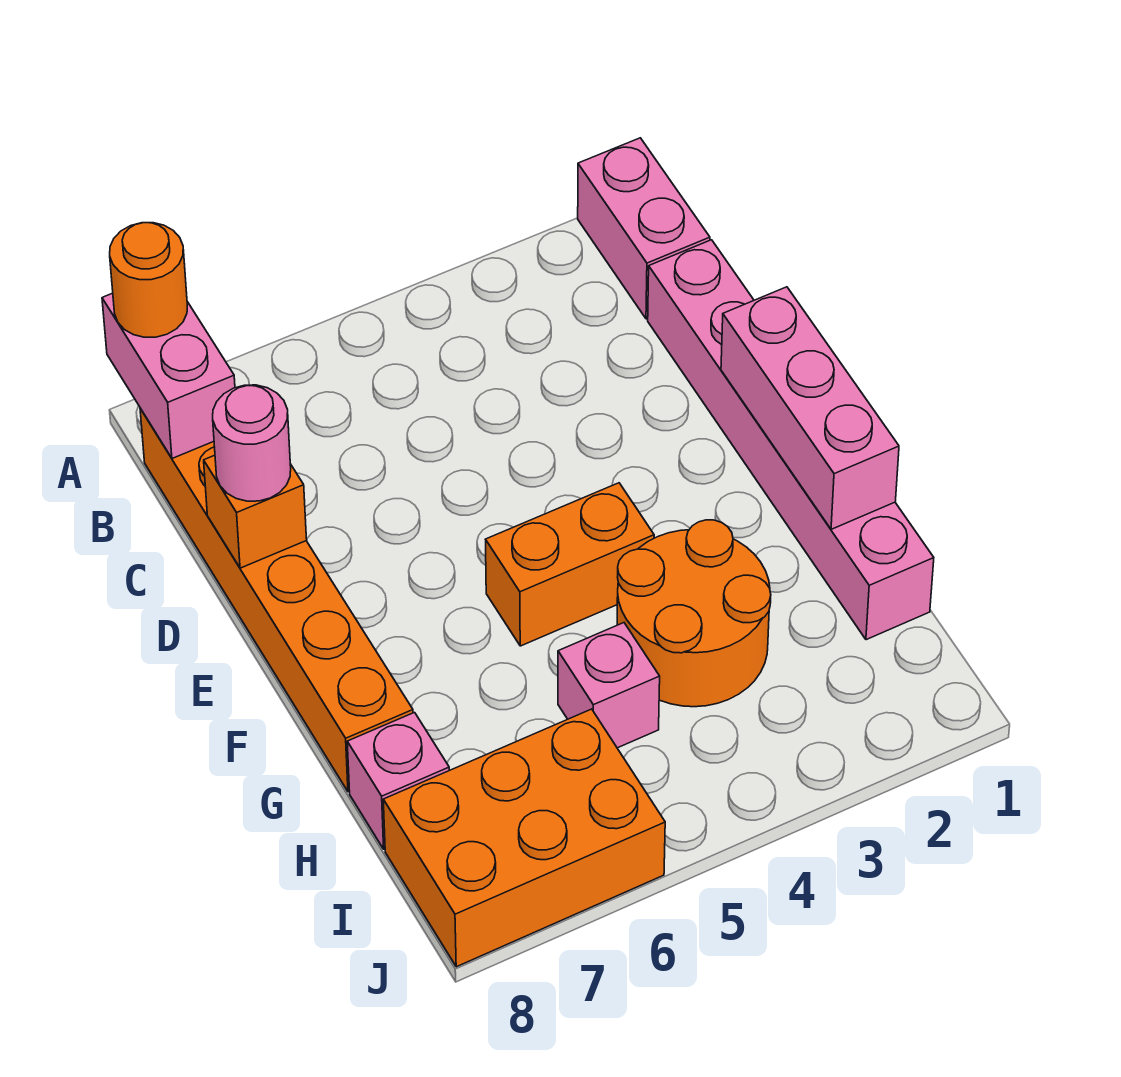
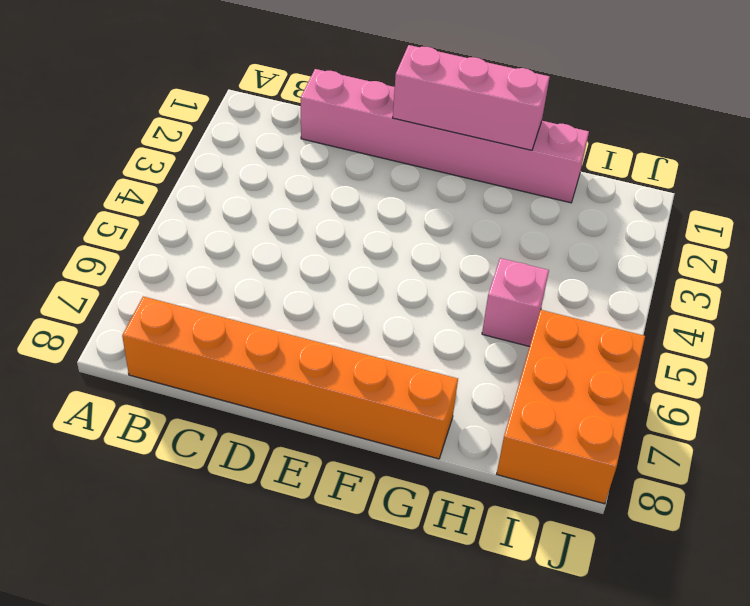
none -> pink 1x2 brick [578,138,710,319]
none -> orange 1x2 brick [486,483,654,646]
none -> orange 2x2 round brick [617,520,771,707]

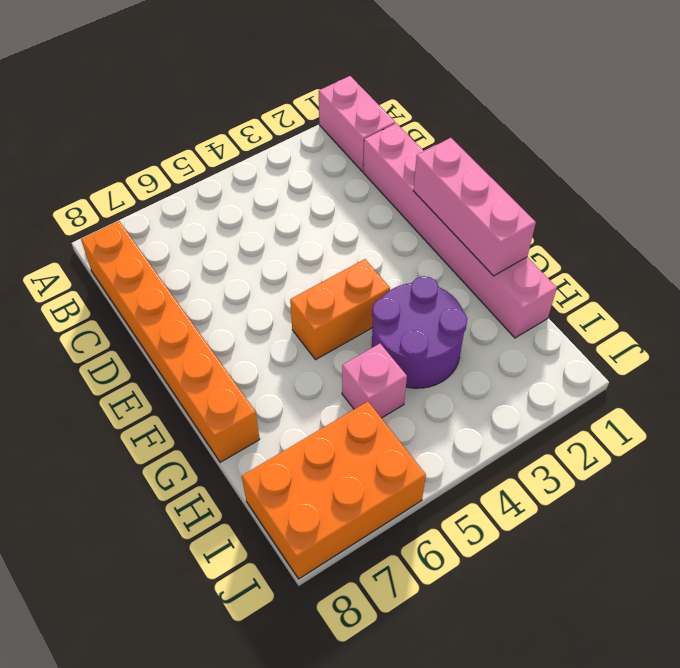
purple 2x2 round brick [372,276,467,388] -> orange 2x2 round brick [617,520,771,707]
none -> pink 1x1 brick [347,713,449,849]
none -> pink 1x2 brick [102,293,235,458]
none -> orange 1x1 brick [204,455,307,568]

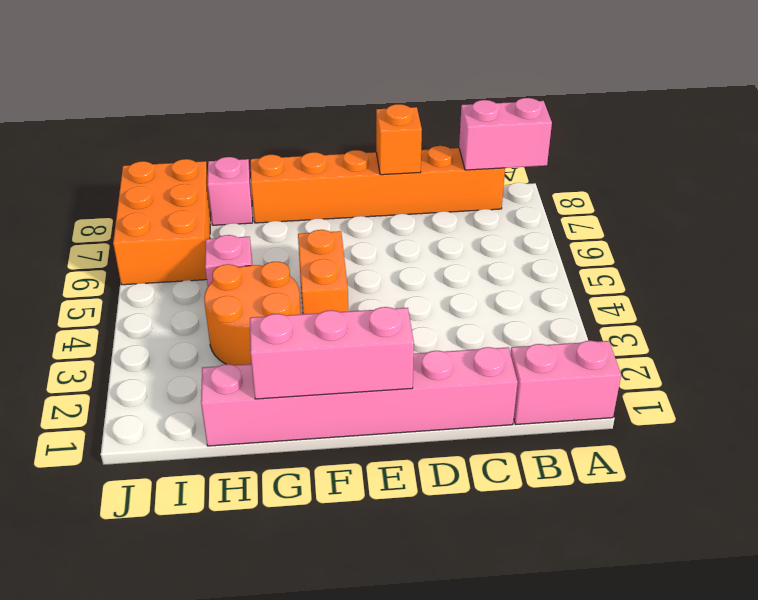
none -> orange 1x1 round brick [110,223,187,337]
none -> pink 1x1 round brick [213,385,291,501]

